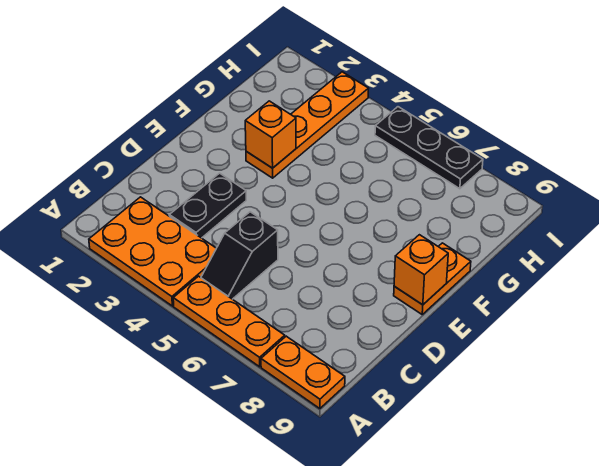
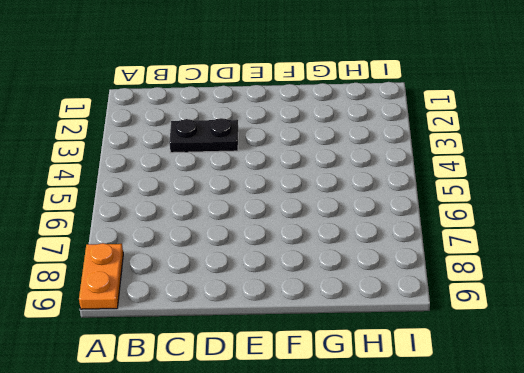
none -> orange 2x3 plate [89,197,216,306]
none -> orange 1x3 plate [173,276,285,367]

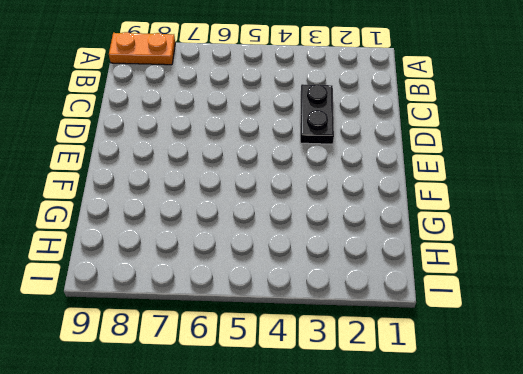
none -> orange 2x3 plate [89,197,216,306]
none -> orange 1x3 plate [173,276,285,367]

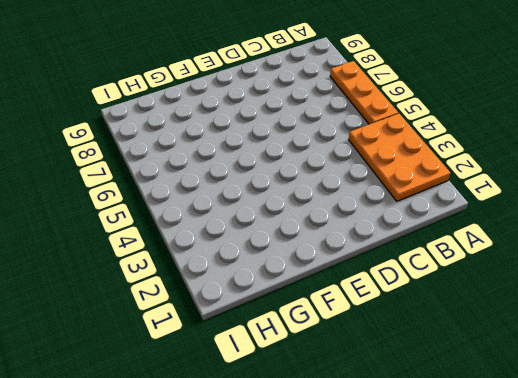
none -> orange 1x2 plate [261,336,345,409]
none -> black 1x2 slope [201,212,278,299]

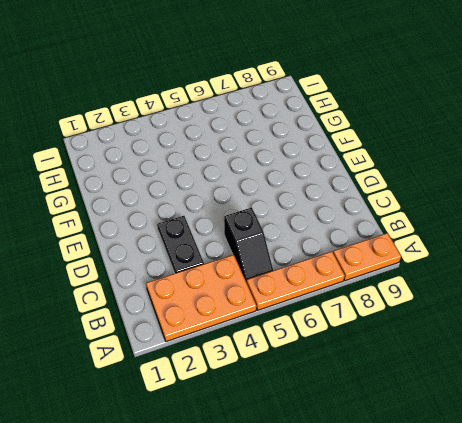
none -> orange 1x2 plate [394,243,471,314]
none -> orange 1x4 plate [246,72,369,178]

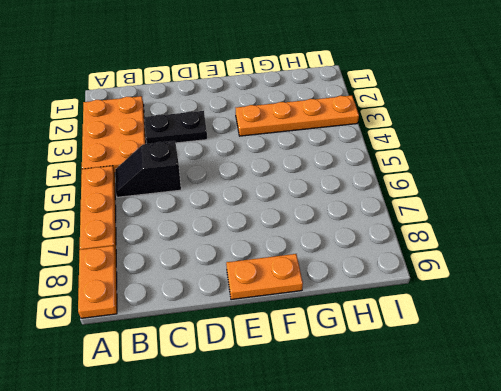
none -> black 1x3 plate [375,107,483,189]
none -> orange 1x1 brick [394,235,448,305]

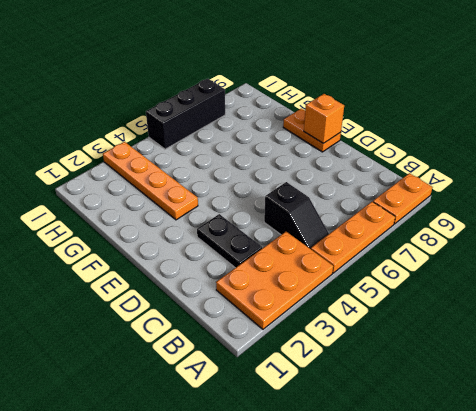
black 1x3 brick [146,79,225,149] -> black 1x3 plate [375,107,483,189]
none -> orange 1x1 brick [245,101,296,168]

